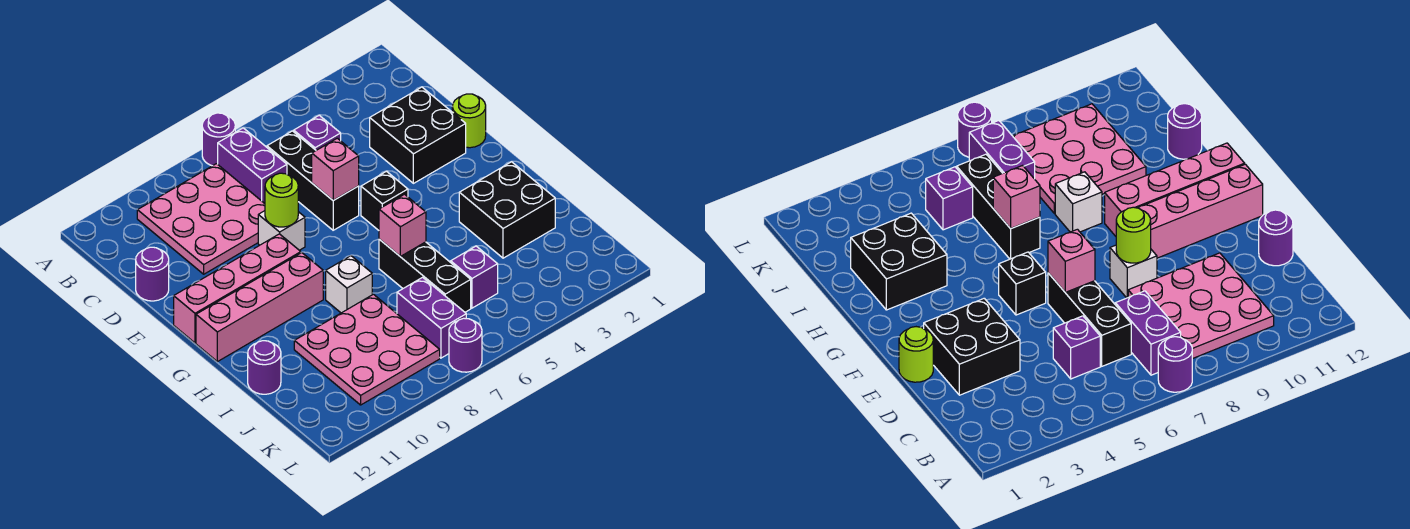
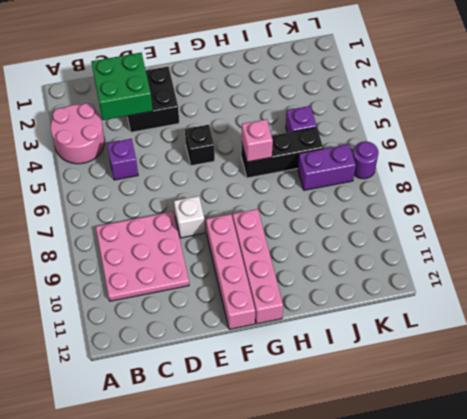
pink 2x2 round brick [51,103,105,164] -> none
green 2x2 brick [91,53,153,120] -> none
none -> purple 1x1 round brick [202,113,235,166]
none -> purple 1x2 brick [218,128,287,203]
none -> black 1x3 brick [267,131,359,230]

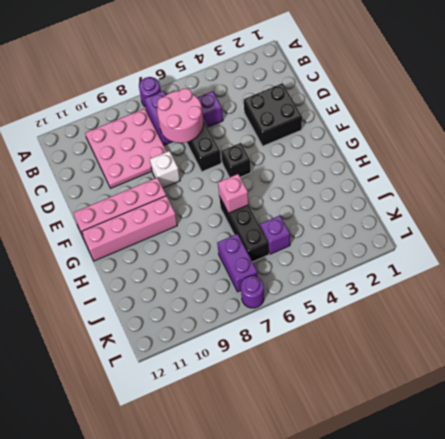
pink 2x2 round brick [157,88,203,143] -> none
none -> purple 1x1 round brick [136,247,169,301]
none -> lime 1x1 round brick [452,94,486,148]
none -> black 2x2 brick [459,162,555,258]

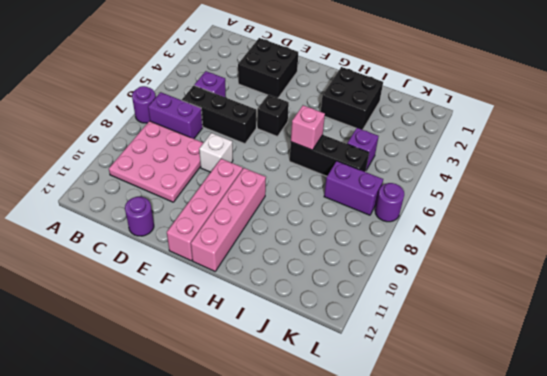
none -> lime 1x1 round brick [452,94,486,148]
none -> white 1x1 brick [326,256,372,313]
none -> pink 3x3 plate [294,294,440,405]

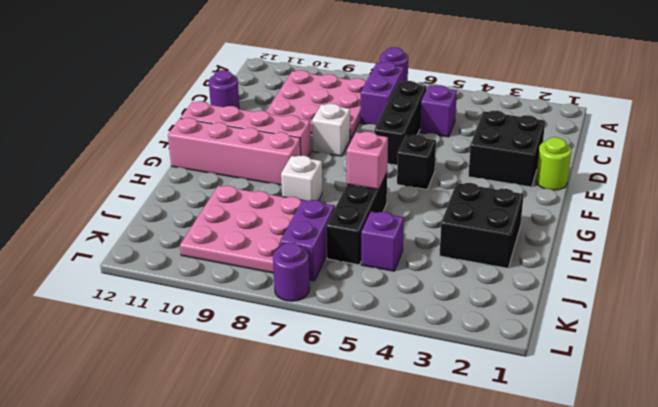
none -> purple 1x1 round brick [248,341,281,394]
none -> pink 1x1 brick [312,138,359,200]
none -> lime 1x1 round brick [265,173,298,227]

